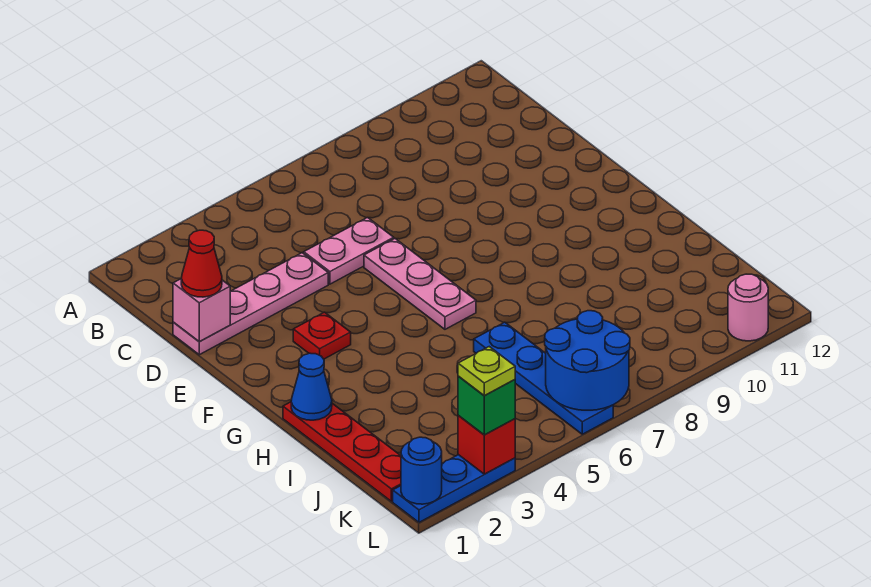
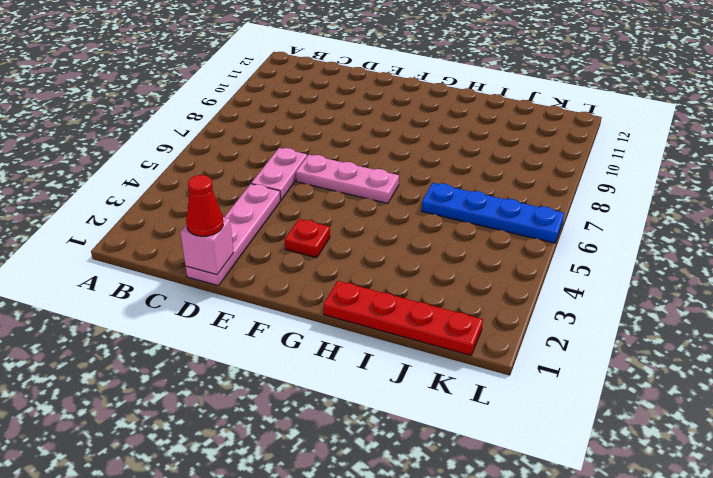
none -> blue 1x3 plate [393,455,515,522]
none -> pink 1x1 round brick [728,274,768,341]
none -> blue 1x1 cone [291,353,332,420]

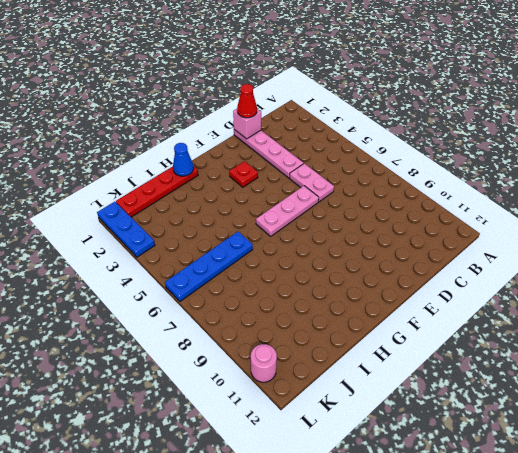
none -> blue 2x2 round brick [545,311,630,410]
none -> blue 1x1 round brick [401,437,442,504]
none -> red 1x1 brick [458,415,515,474]

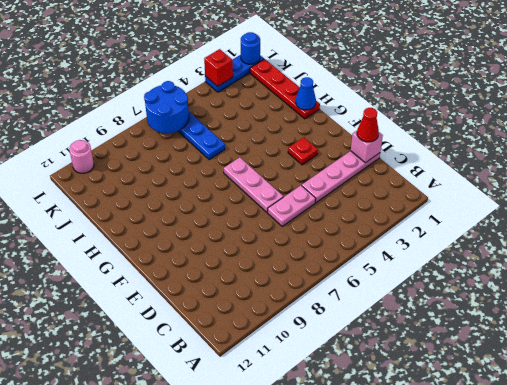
none -> green 1x1 brick [458,376,515,435]
none -> lime 1x1 plate [458,347,515,396]

